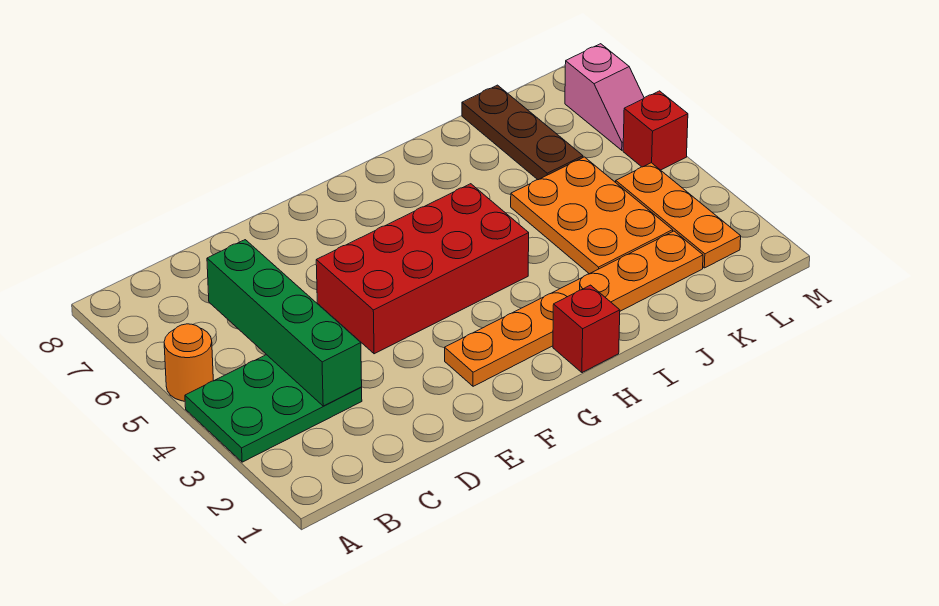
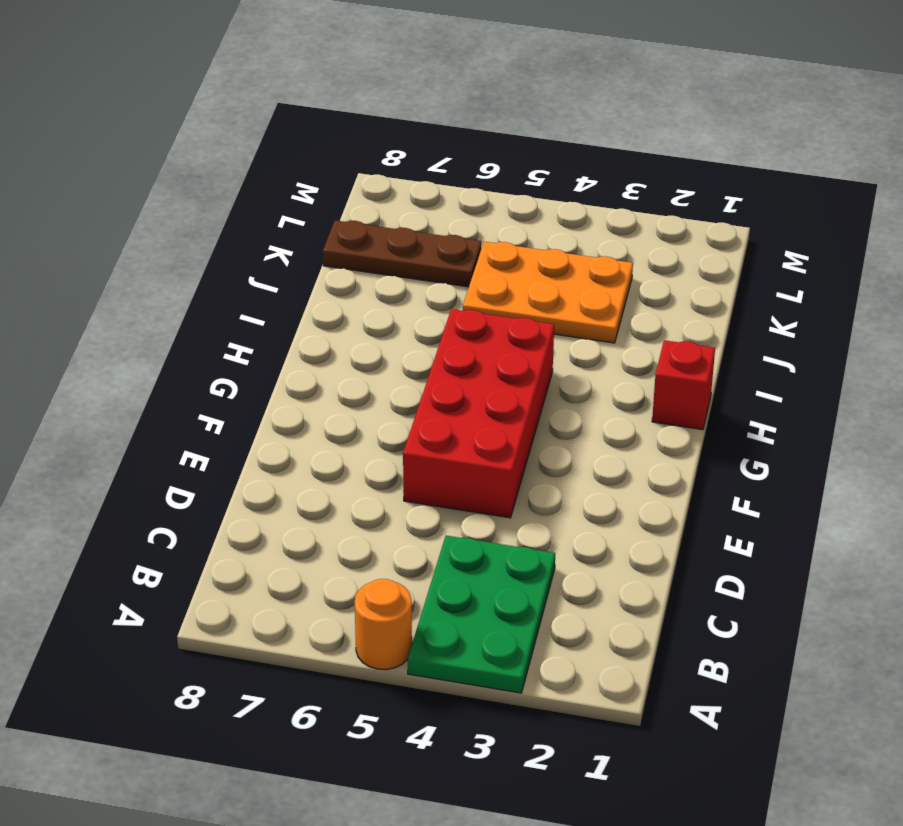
none -> orange 1x6 plate [445,231,703,386]
none -> orange 1x3 plate [616,163,741,268]

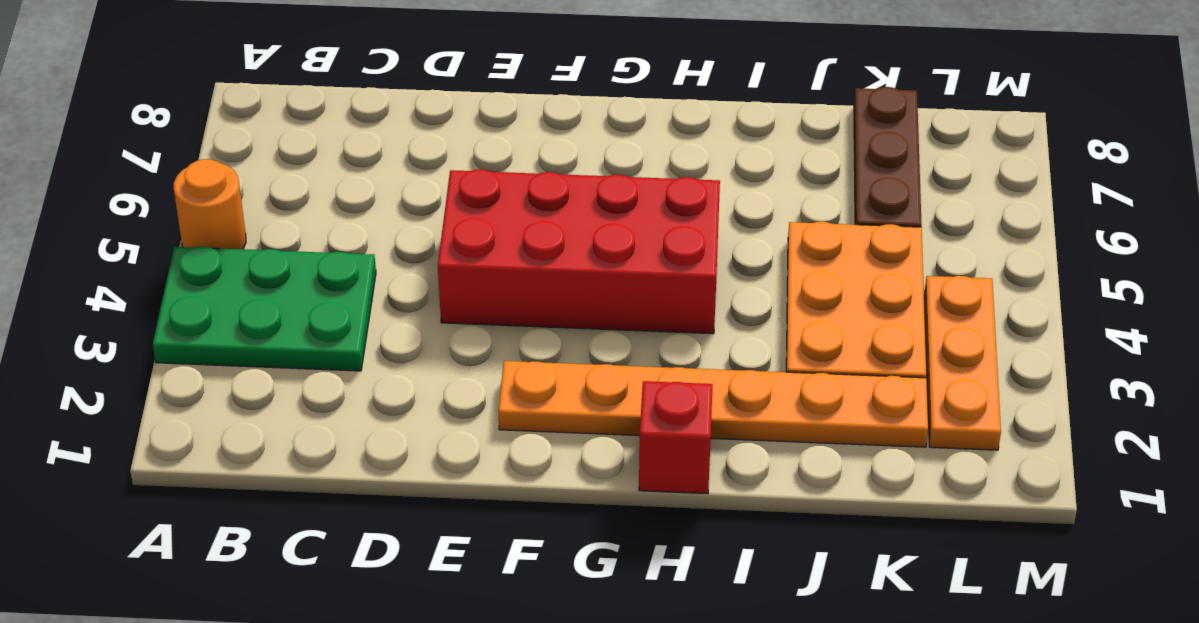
none -> red 1x1 brick [623,91,688,170]
none -> pink 1x2 slope [565,44,644,150]

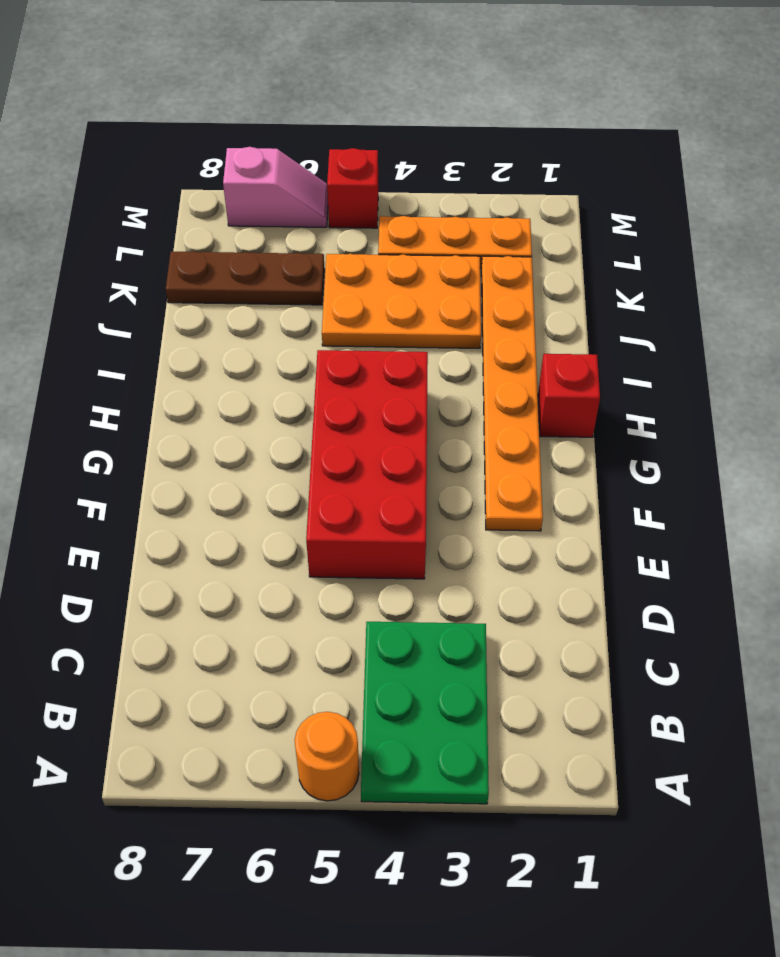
none -> green 1x4 brick [207,240,362,406]

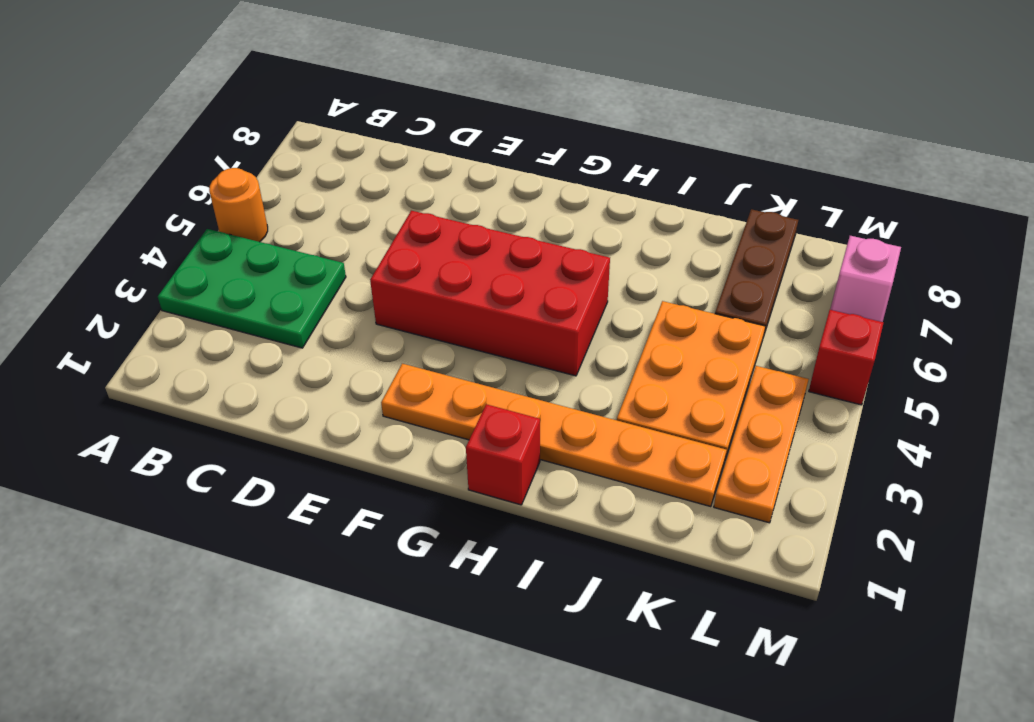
none -> green 1x4 brick [207,240,362,406]

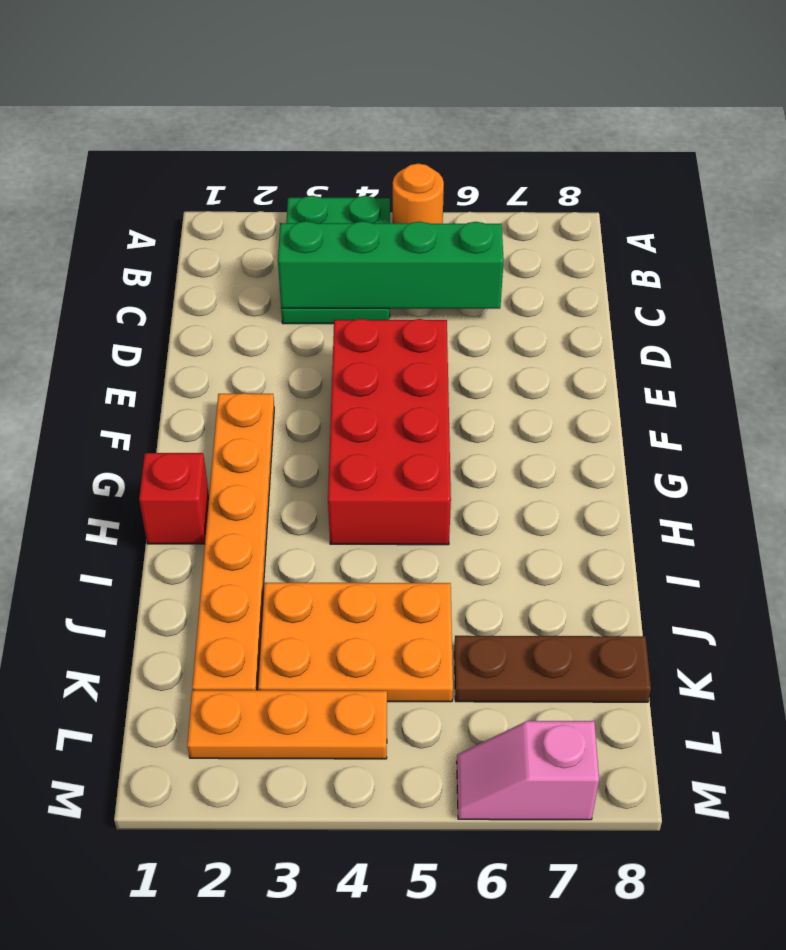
none -> red 1x1 brick [623,91,688,170]

